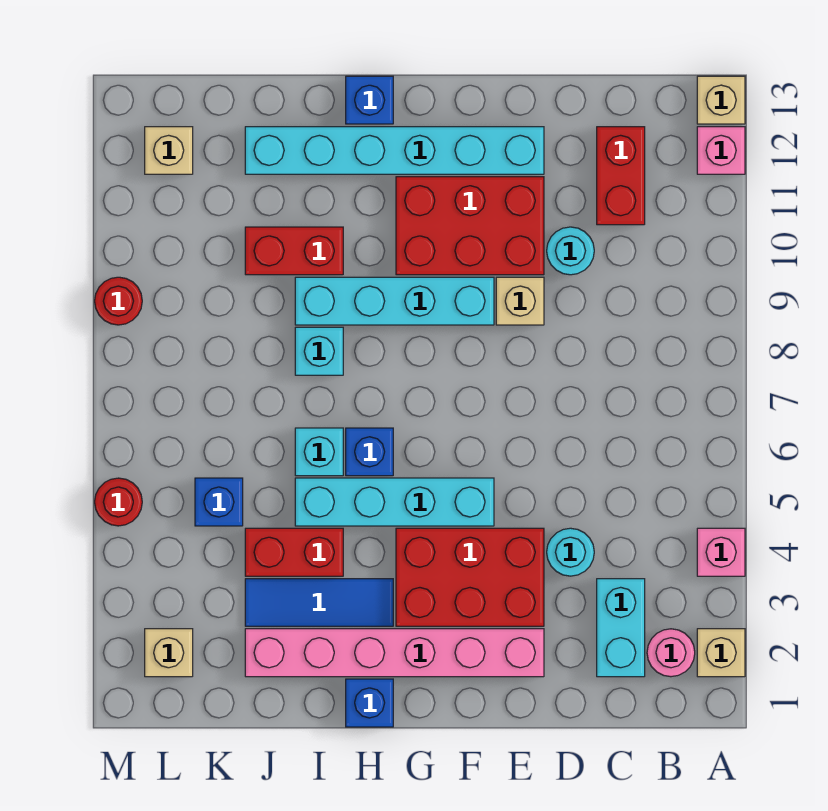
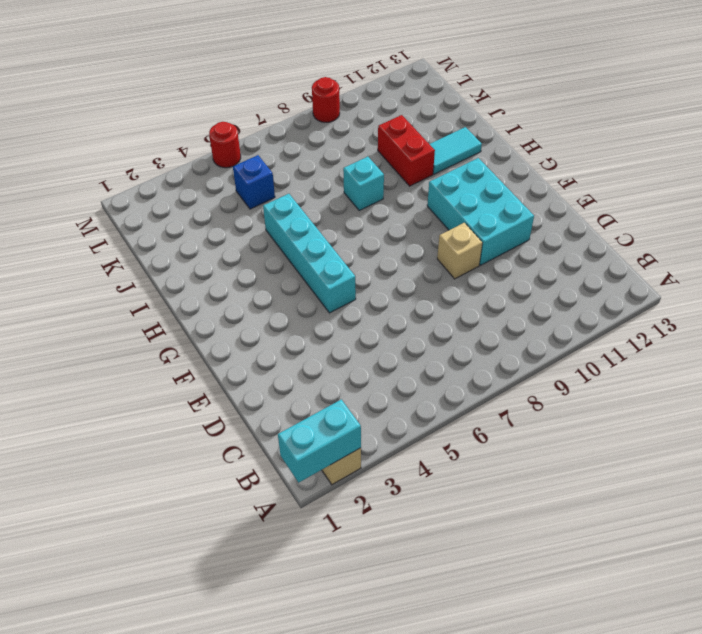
cyan 1x2 brick [278,399,361,482] -> cyan 1x2 brick moved to [597,579,645,677]
cyan 2x3 brick [427,158,534,265] -> red 2x3 brick [396,177,544,275]
cyan 1x2 tile [430,127,482,174] -> cyan 1x6 brick [245,127,544,174]
none -> pink 1x1 brick [697,528,745,576]
none -> pink 1x1 brick [697,127,745,174]
none -> tan 1x1 brick [697,76,745,124]

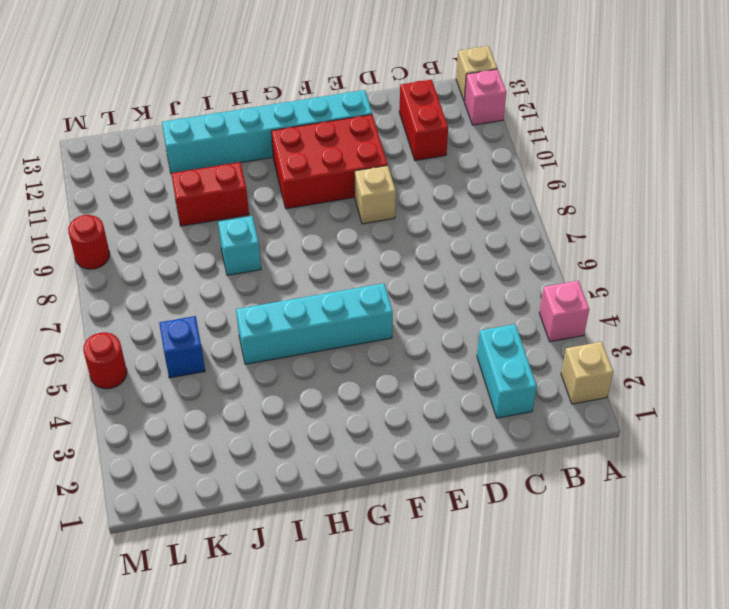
none -> pink 1x1 round brick [647,629,695,677]
none -> cyan 1x1 round brick [547,528,594,576]
none -> cyan 1x1 round brick [547,227,594,275]

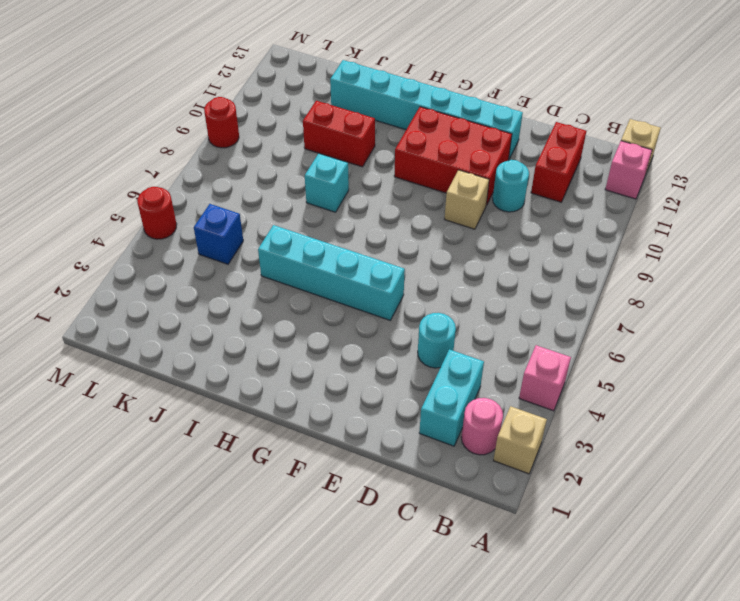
none -> pink 1x6 brick [245,629,544,677]
none -> red 2x3 brick [396,528,544,626]
none -> cyan 1x4 brick [295,277,494,325]

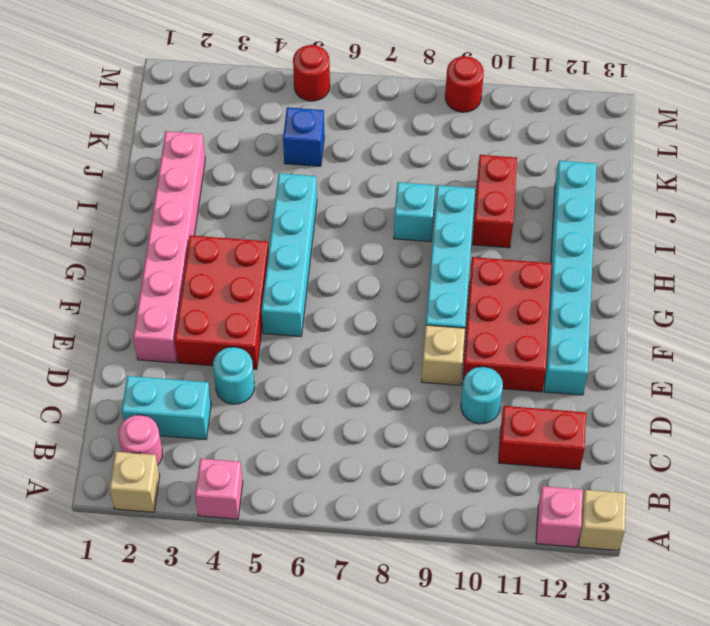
none -> blue 1x1 brick [346,679,393,727]
none -> blue 1x3 tile [245,579,393,626]
none -> blue 1x1 brick [346,428,393,476]

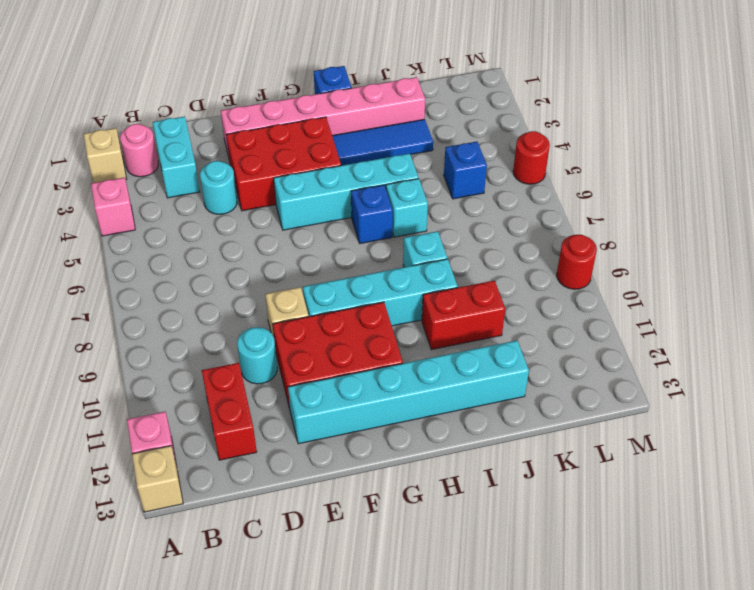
none -> blue 1x1 brick [346,76,393,124]
none -> red 1x2 brick [245,528,343,576]
none -> tan 1x1 brick [145,629,193,677]

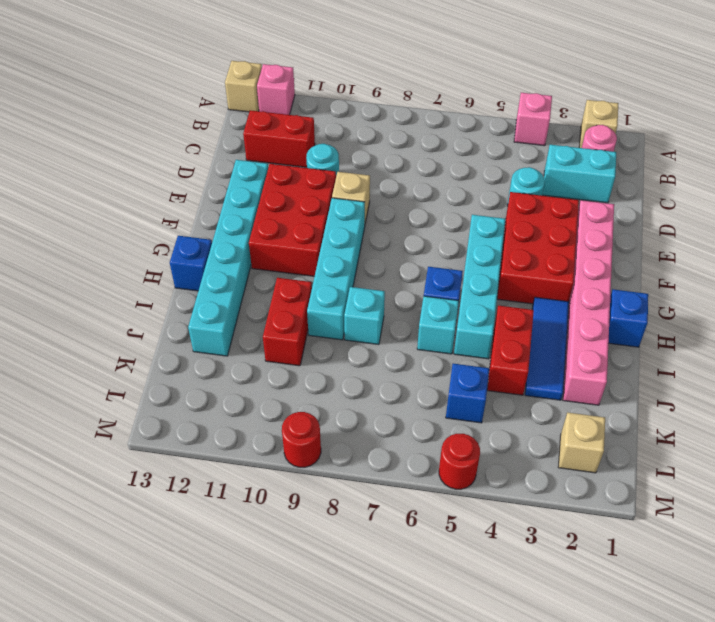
none -> tan 1x1 brick [145,127,193,174]

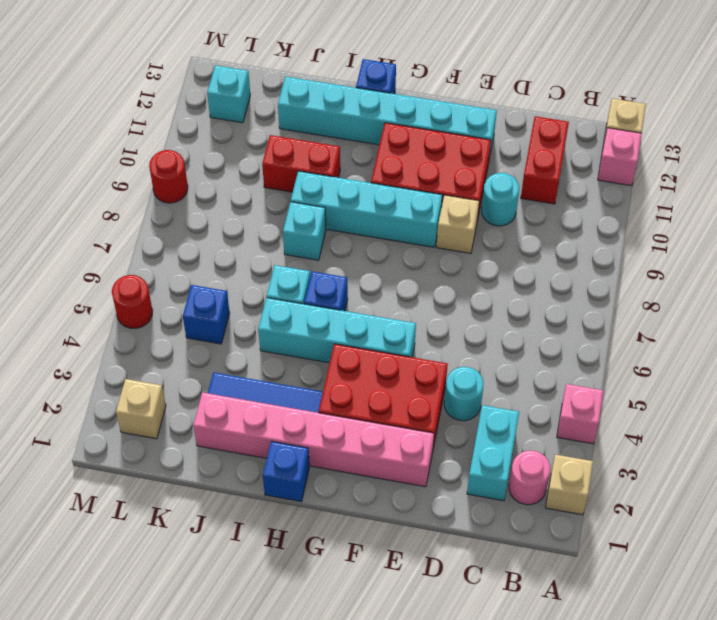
cyan 1x1 brick [207,65,250,123] -> tan 1x1 brick [145,127,193,174]
none -> red 1x2 brick [245,528,343,576]

